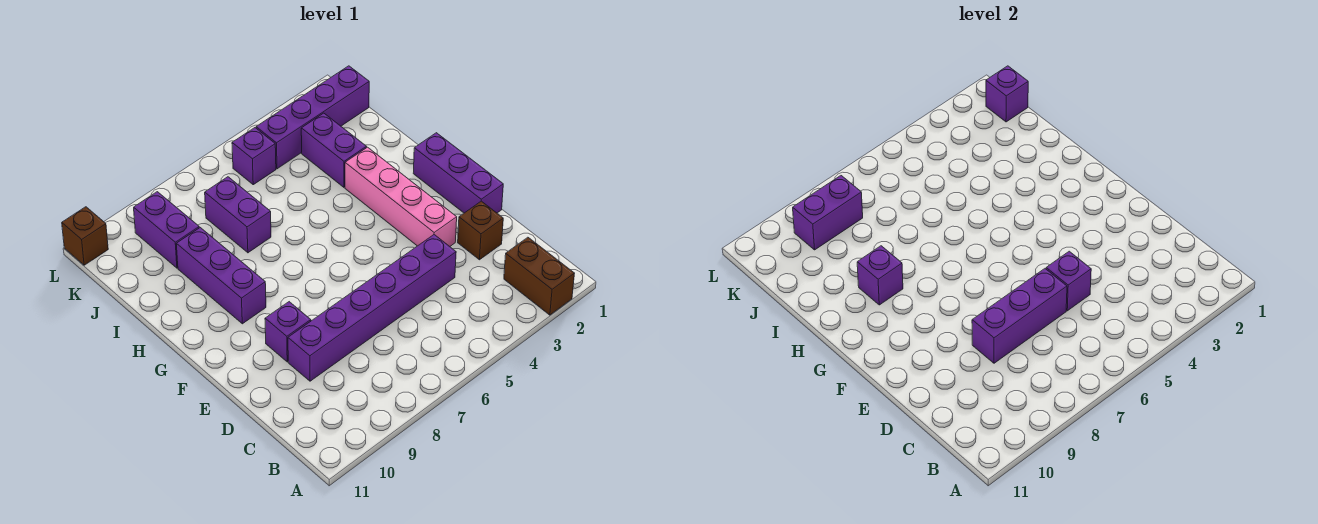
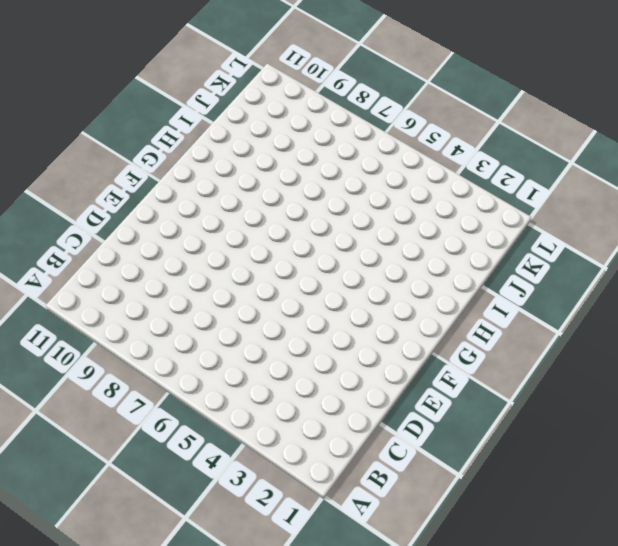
none -> brown 1x2 brick [504,237,575,315]
none -> brown 1x1 brick [458,201,503,260]
none -> purple 1x6 brick [288,235,456,381]

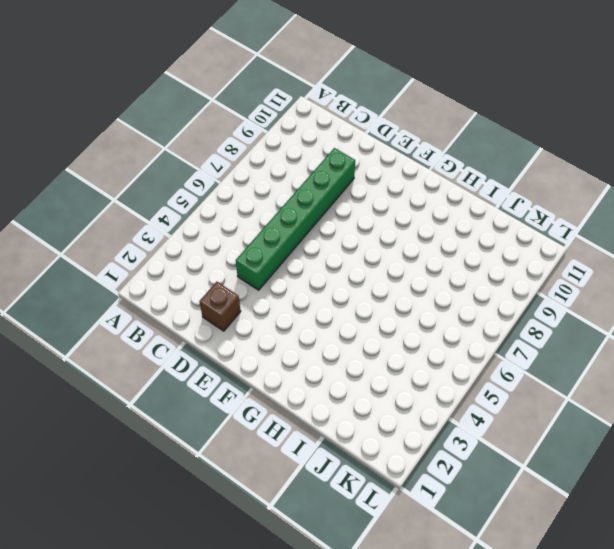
green 1x6 brick [236,148,355,290] -> purple 1x6 brick [288,235,456,381]
none -> brown 1x2 brick [504,237,575,315]
none -> purple 1x3 brick [413,133,503,213]
none -> pink 1x4 brick [345,147,457,246]

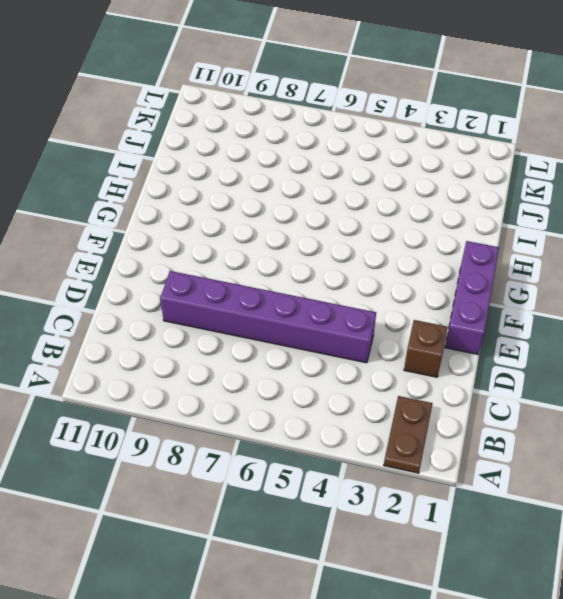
brown 1x2 plate [384,396,433,473] -> brown 1x2 brick [504,237,575,315]
none -> pink 1x4 brick [345,147,457,246]
none -> purple 1x1 brick [265,302,311,362]
none -> purple 1x3 brick [176,228,266,324]

